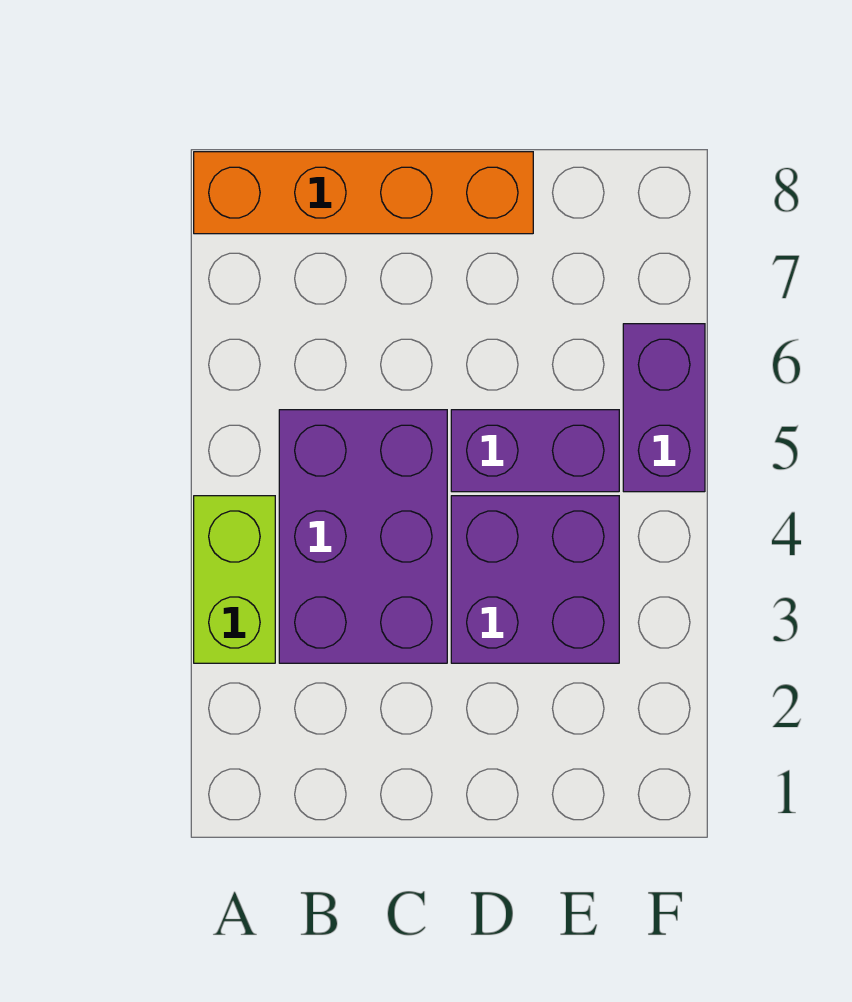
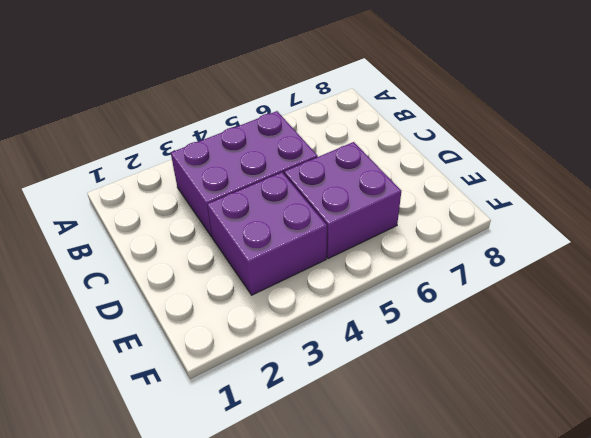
purple 2x2 brick [284,142,401,259] -> purple 1x2 brick [451,410,619,492]
none -> lime 1x2 brick [194,496,275,663]
none -> orange 1x4 brick [194,152,533,234]

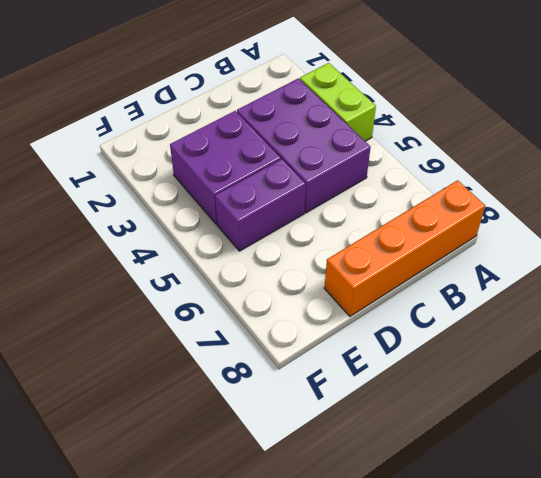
none -> purple 1x2 brick [623,324,705,492]

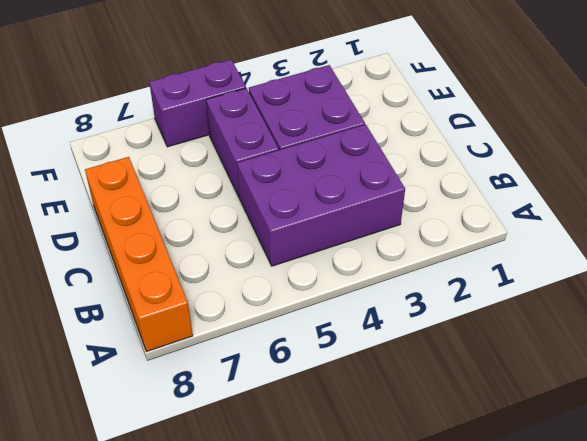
none -> lime 1x2 brick [194,496,275,663]

